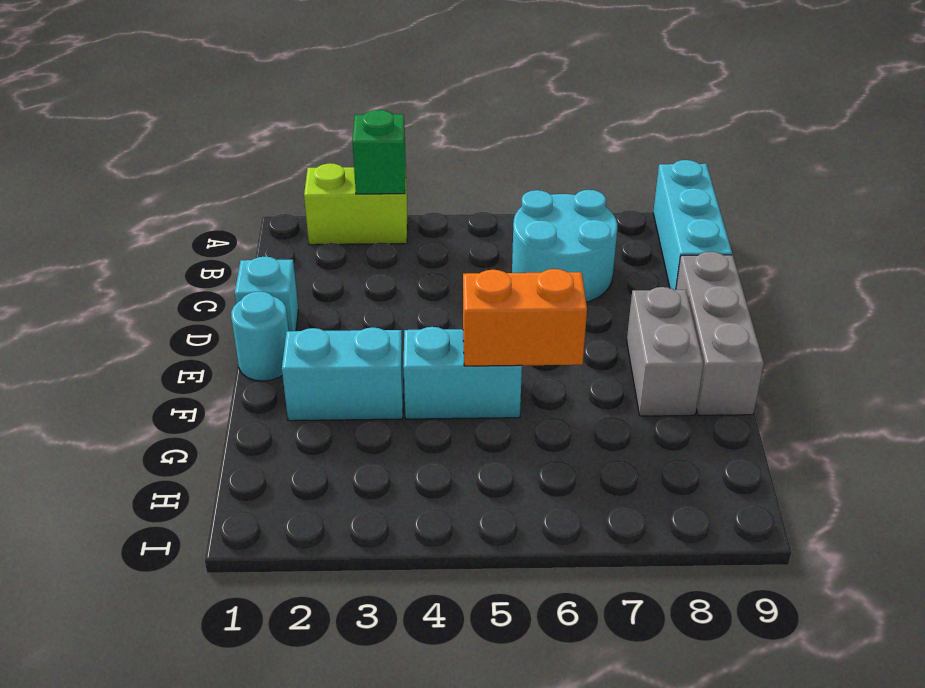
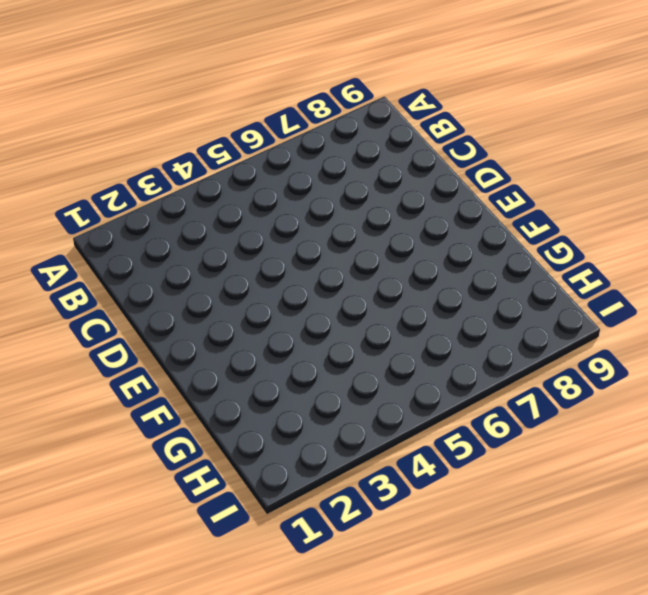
none -> lime 1x2 brick [304,163,407,245]
none -> cyan 1x3 brick [653,160,732,290]

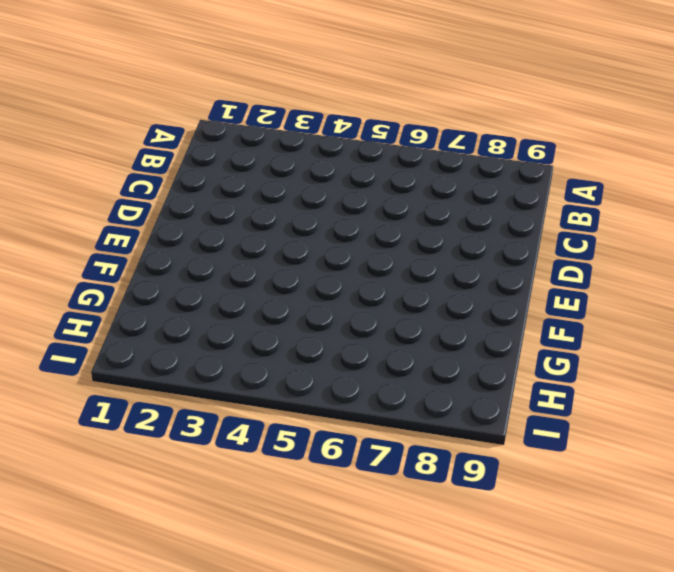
none -> lime 1x2 brick [304,163,407,245]
none -> cyan 1x3 brick [653,160,732,290]

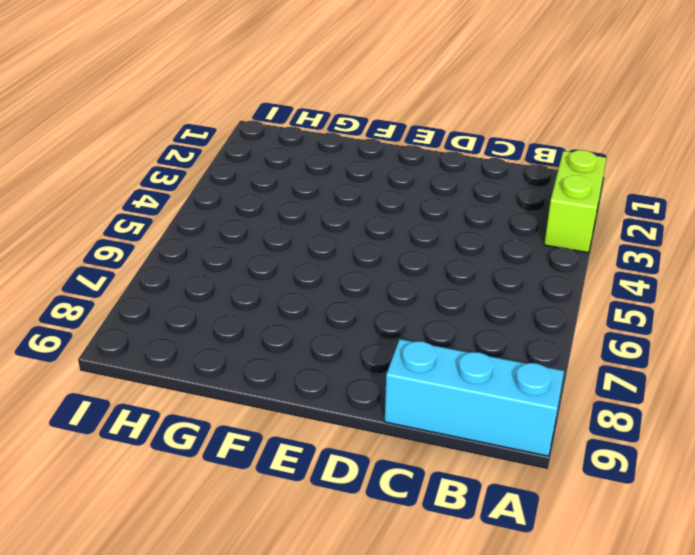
none -> cyan 2x2 round brick [512,190,617,302]
none -> cyan 1x1 brick [235,257,298,331]

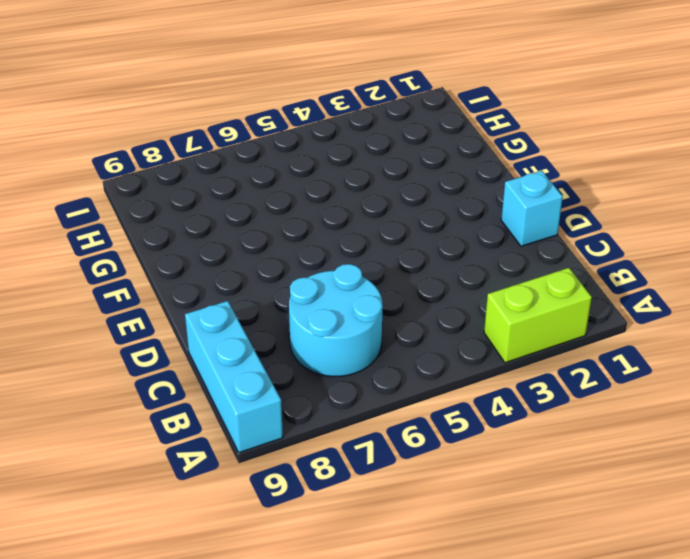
none -> grey 1x3 brick [676,252,764,415]
none -> cyan 1x1 round brick [231,291,288,381]

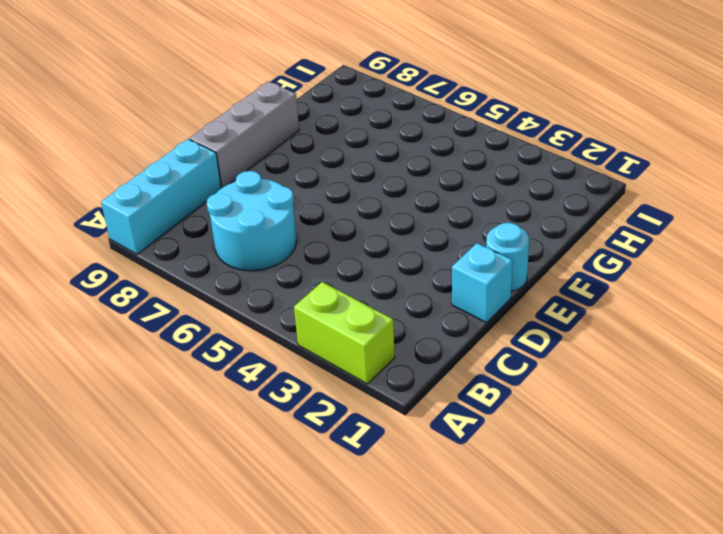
none -> grey 1x2 brick [627,287,703,416]
none -> cyan 1x2 brick [282,327,404,421]

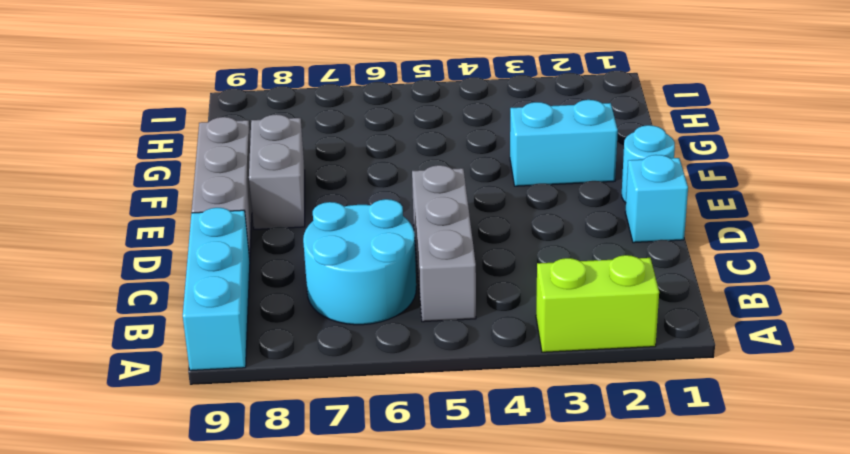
grey 1x3 brick [412,165,476,322] -> none
none -> cyan 1x2 brick [403,327,522,419]
none -> green 1x1 brick [352,110,406,194]

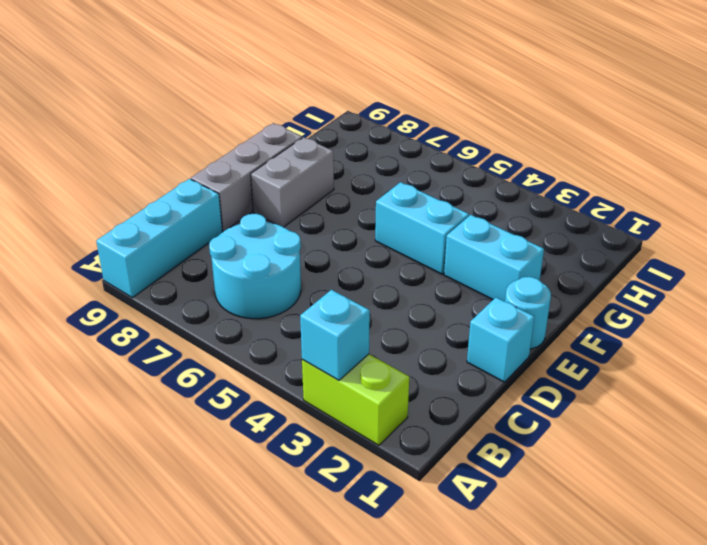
cyan 1x1 brick [300,290,370,380] -> green 1x1 brick [352,110,406,194]
none -> orange 1x2 brick [463,269,587,366]

